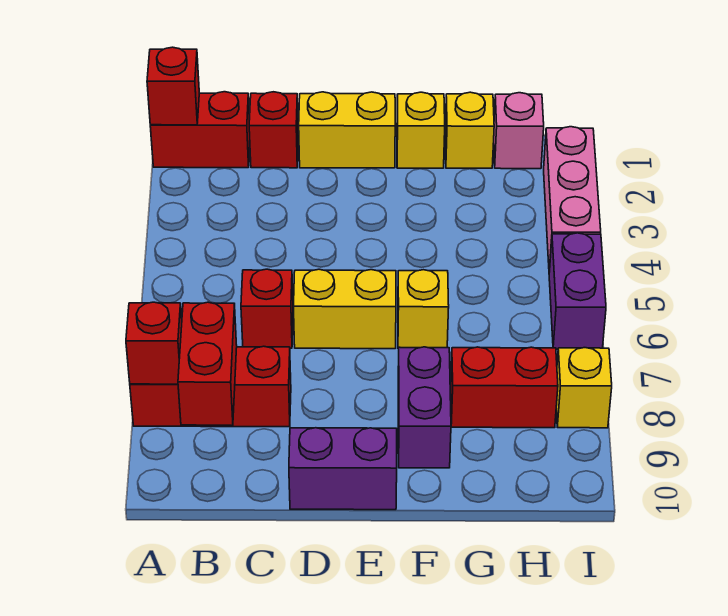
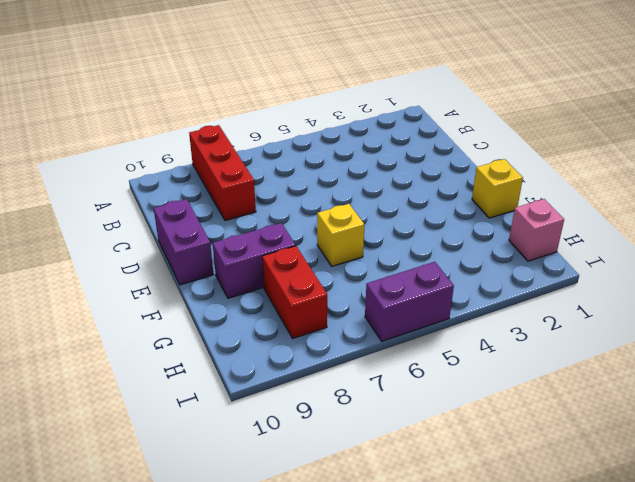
none -> red 1x2 brick [150,92,250,168]
none -> red 1x1 brick [249,92,298,168]
none -> red 1x1 brick [241,269,293,348]

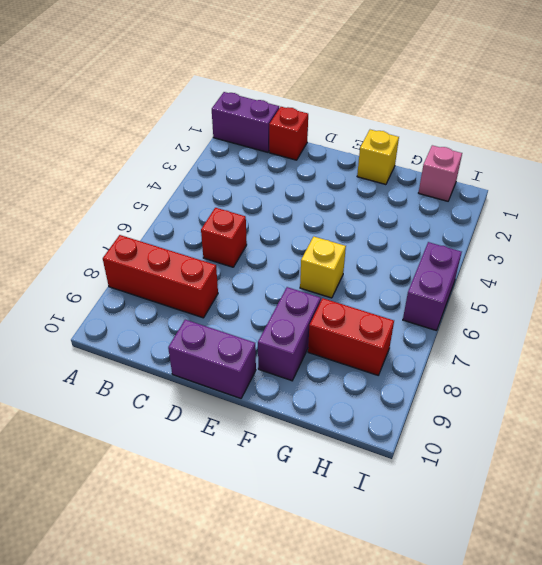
purple 1x2 brick [212,92,279,152] -> red 1x2 brick [150,92,250,168]
none -> yellow 1x2 brick [299,92,395,168]
none -> yellow 1x2 brick [294,269,396,349]
none -> yellow 1x1 brick [445,92,494,168]

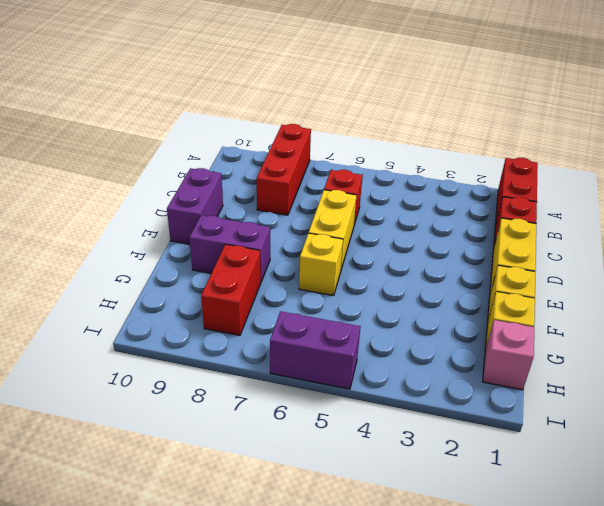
none -> pink 1x3 brick [544,127,601,272]
none -> yellow 1x1 brick [556,348,612,428]
none -> red 1x1 brick [147,47,199,125]

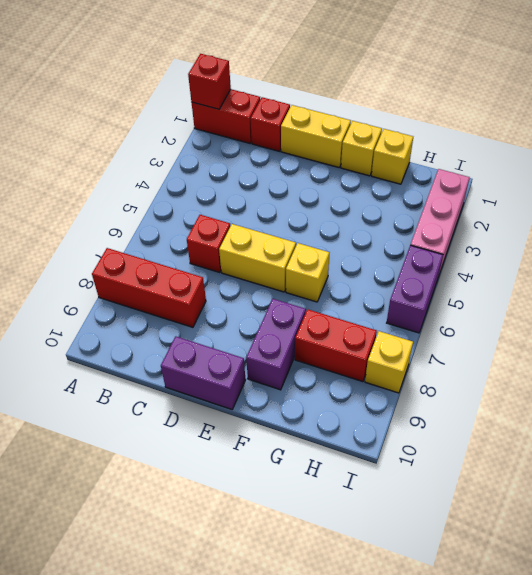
none -> pink 1x1 brick [494,93,544,169]
none -> red 1x1 brick [126,302,182,384]
none -> red 1x2 brick [178,302,237,425]

